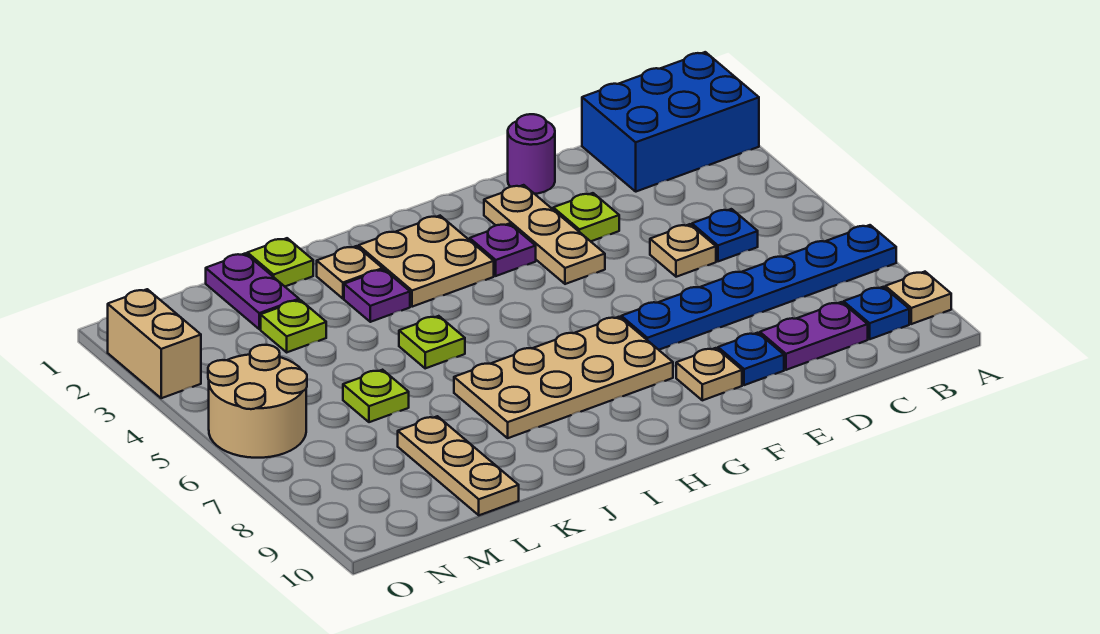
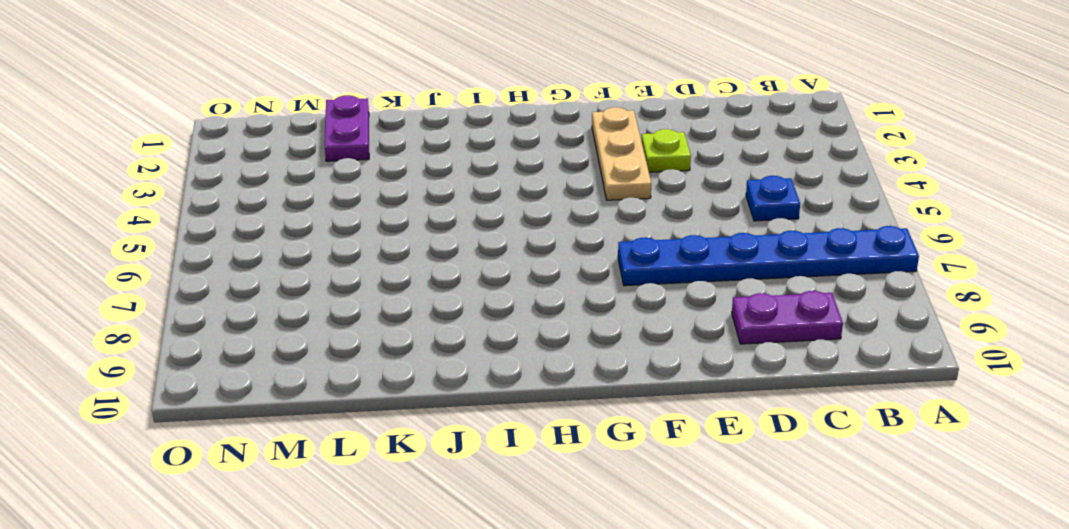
none -> blue 2x3 brick [582,52,759,192]
none -> tan 1x1 plate [885,272,951,324]
none -> blue 1x1 plate [843,287,909,339]

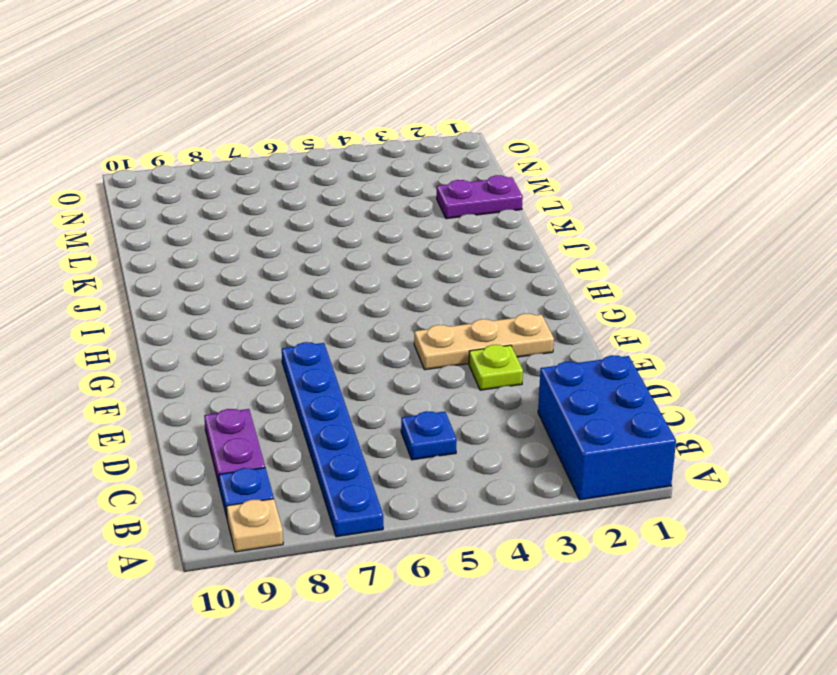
none -> tan 1x1 plate [650,224,716,277]
none -> purple 1x1 round brick [508,114,555,194]
none -> blue 1x1 plate [718,333,784,385]

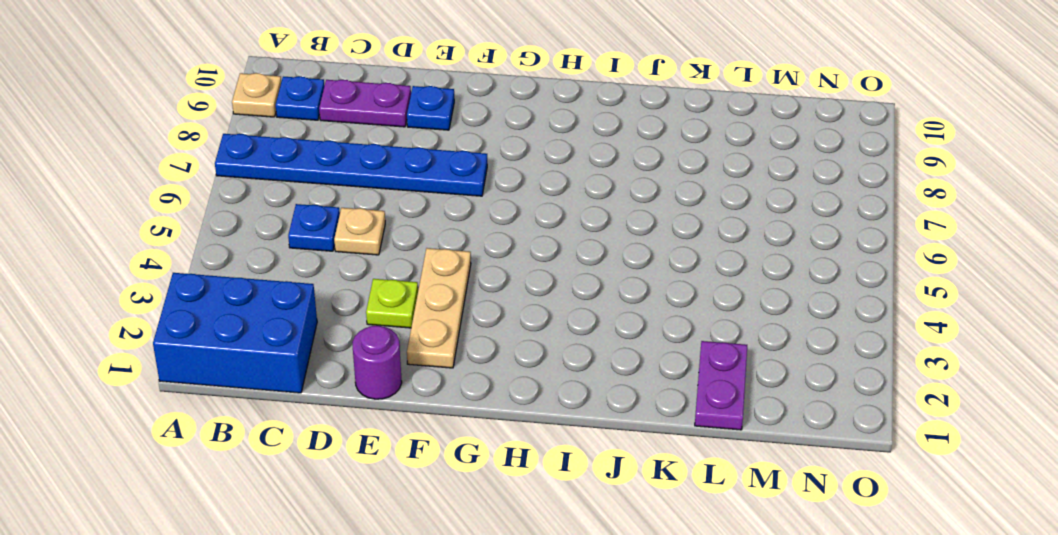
none -> tan 1x1 plate [676,348,742,400]
none -> purple 1x1 plate [470,224,536,276]
none -> tan 2x4 plate [454,317,673,438]

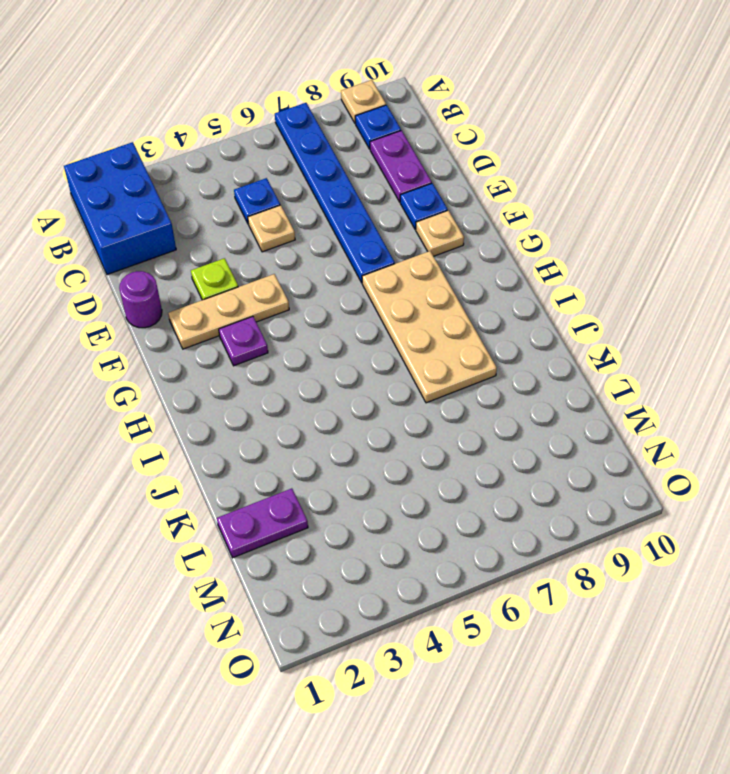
none -> tan 2x2 plate [359,216,494,307]
none -> tan 1x1 plate [317,246,383,299]
none -> purple 1x1 plate [344,269,410,322]

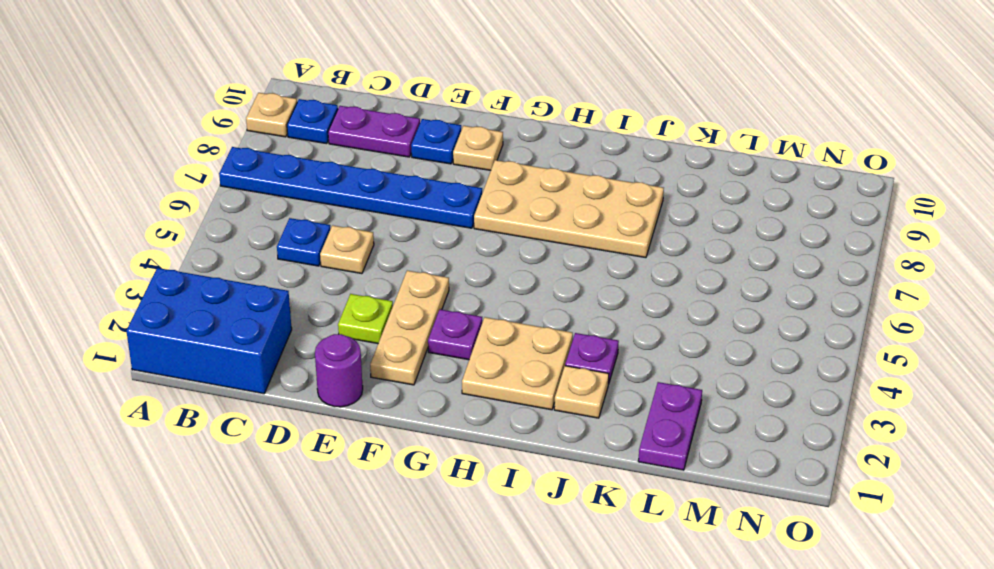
none -> lime 1x1 plate [399,316,465,368]
none -> lime 1x1 plate [247,238,313,286]
none -> lime 1x1 plate [261,300,326,352]

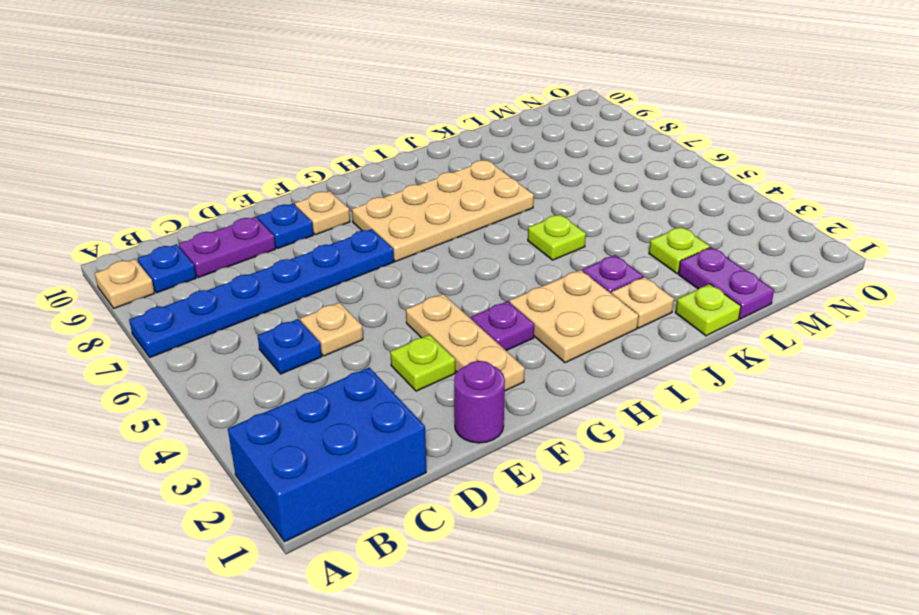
none -> lime 1x1 plate [343,370,409,422]
none -> tan 1x3 plate [398,416,519,515]
none -> tan 2x2 round brick [208,345,307,458]

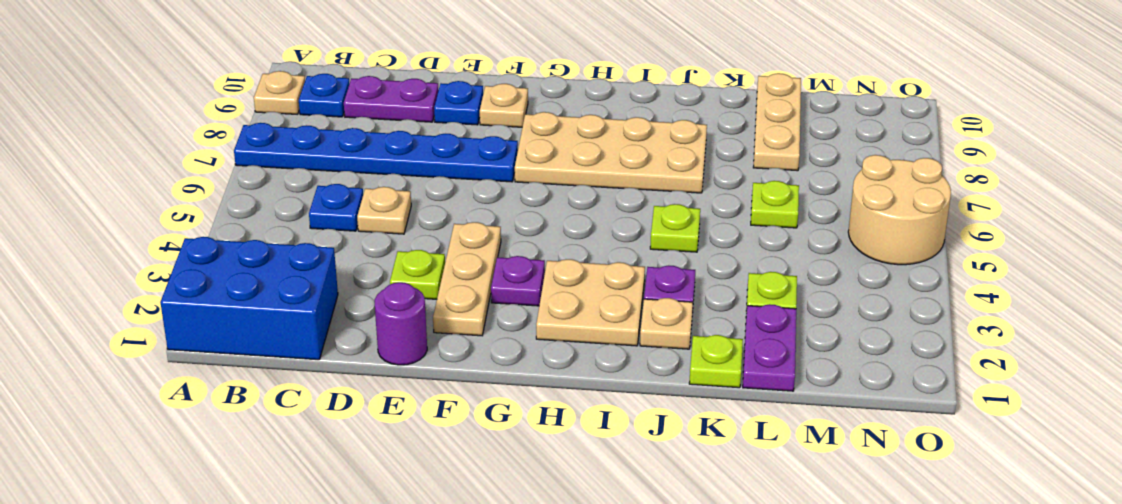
none -> tan 1x2 brick [108,289,201,398]

